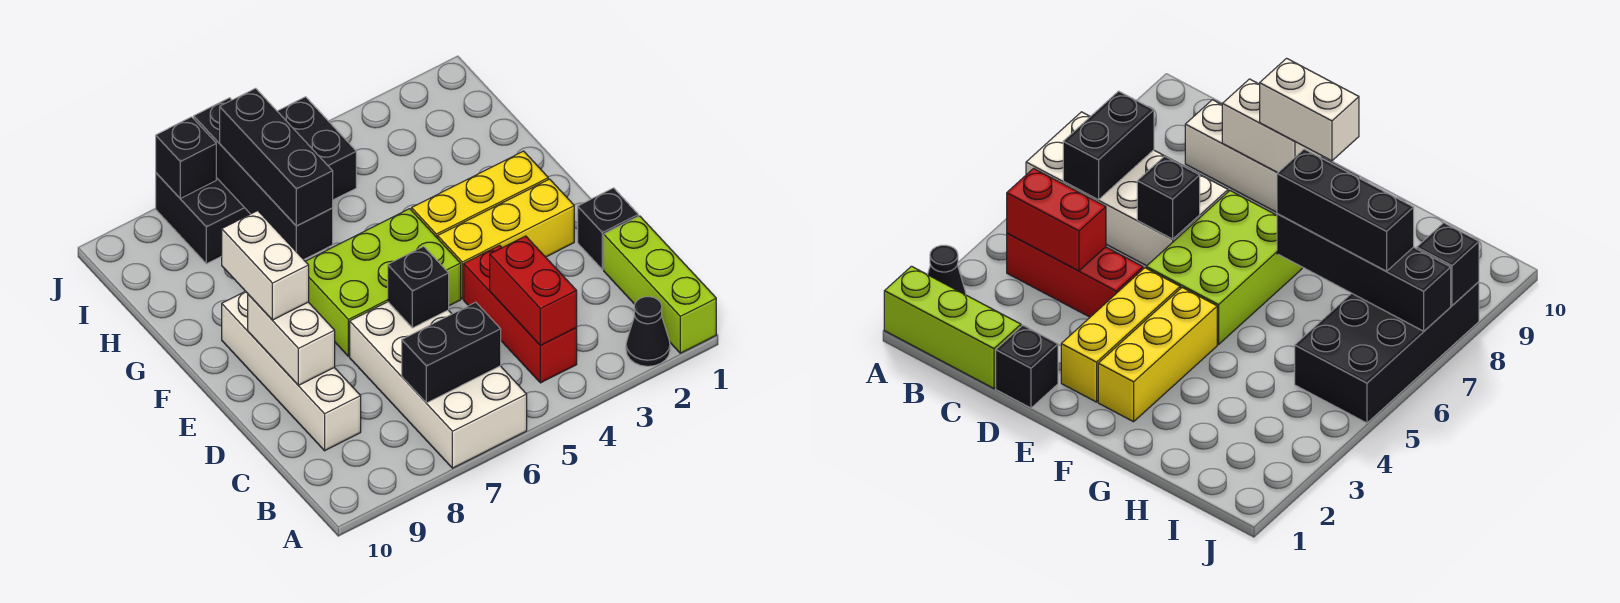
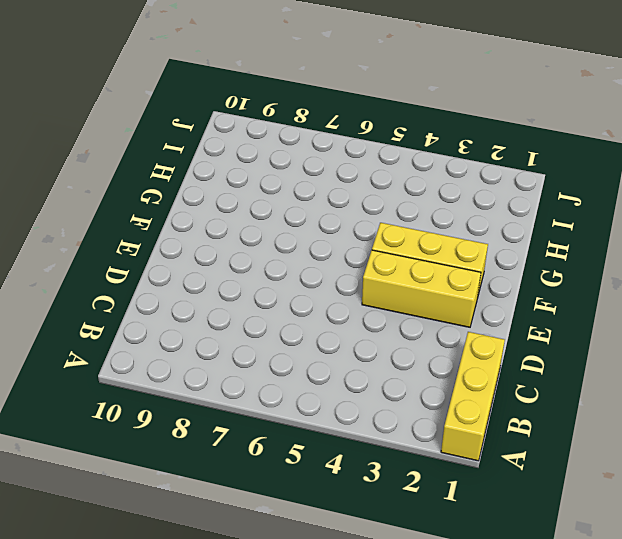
yellow 1x3 brick [441,332,505,461] -> lime 1x3 brick [604,216,716,353]
none -> black 1x1 cone [626,297,670,366]
none -> white 2x4 brick [350,302,527,468]
none -> red 1x3 brick [464,245,577,383]

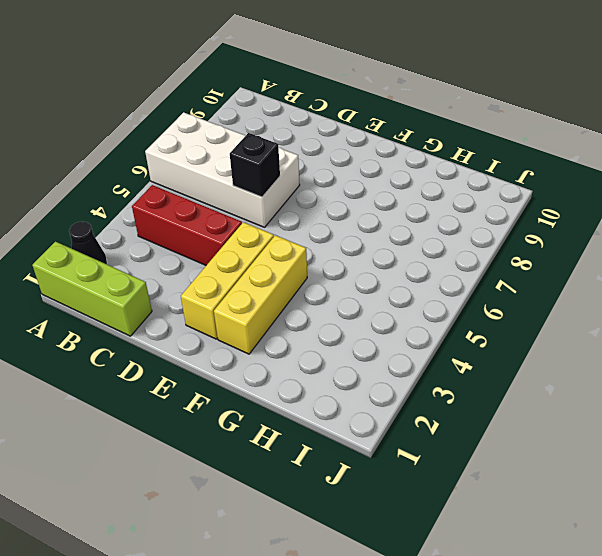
none -> white 1x4 brick [222,291,361,451]
none -> black 1x1 brick [578,188,638,269]
none -> lime 2x3 brick [305,209,461,356]

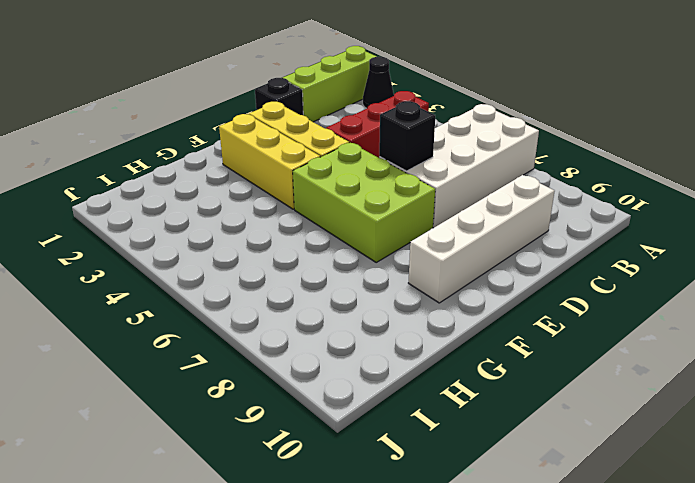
none -> black 2x4 brick [156,97,356,264]
none -> red 1x2 brick [490,236,577,345]
none -> black 1x2 brick [402,302,501,403]

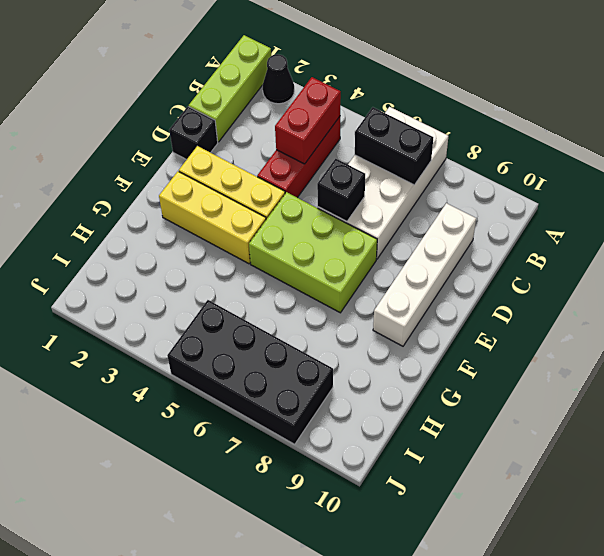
none -> white 1x2 brick [248,294,335,385]
none -> black 1x4 brick [194,98,333,259]
none -> black 1x1 brick [156,117,216,198]

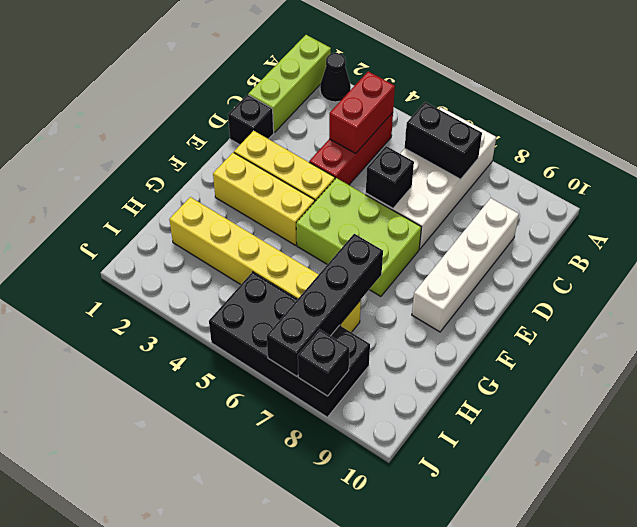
yellow 1x6 brick [169,197,361,332] -> none
none -> white 1x2 brick [248,294,335,385]
none -> white 1x2 brick [222,211,309,320]
none -> black 1x3 brick [220,88,333,226]

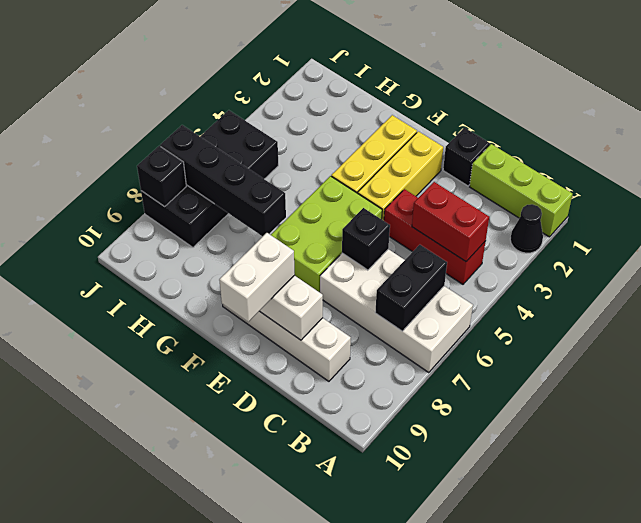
white 1x2 brick [219,233,295,322] -> white 1x2 brick turned to [222,211,309,320]
none -> black 1x3 brick [220,88,333,226]

